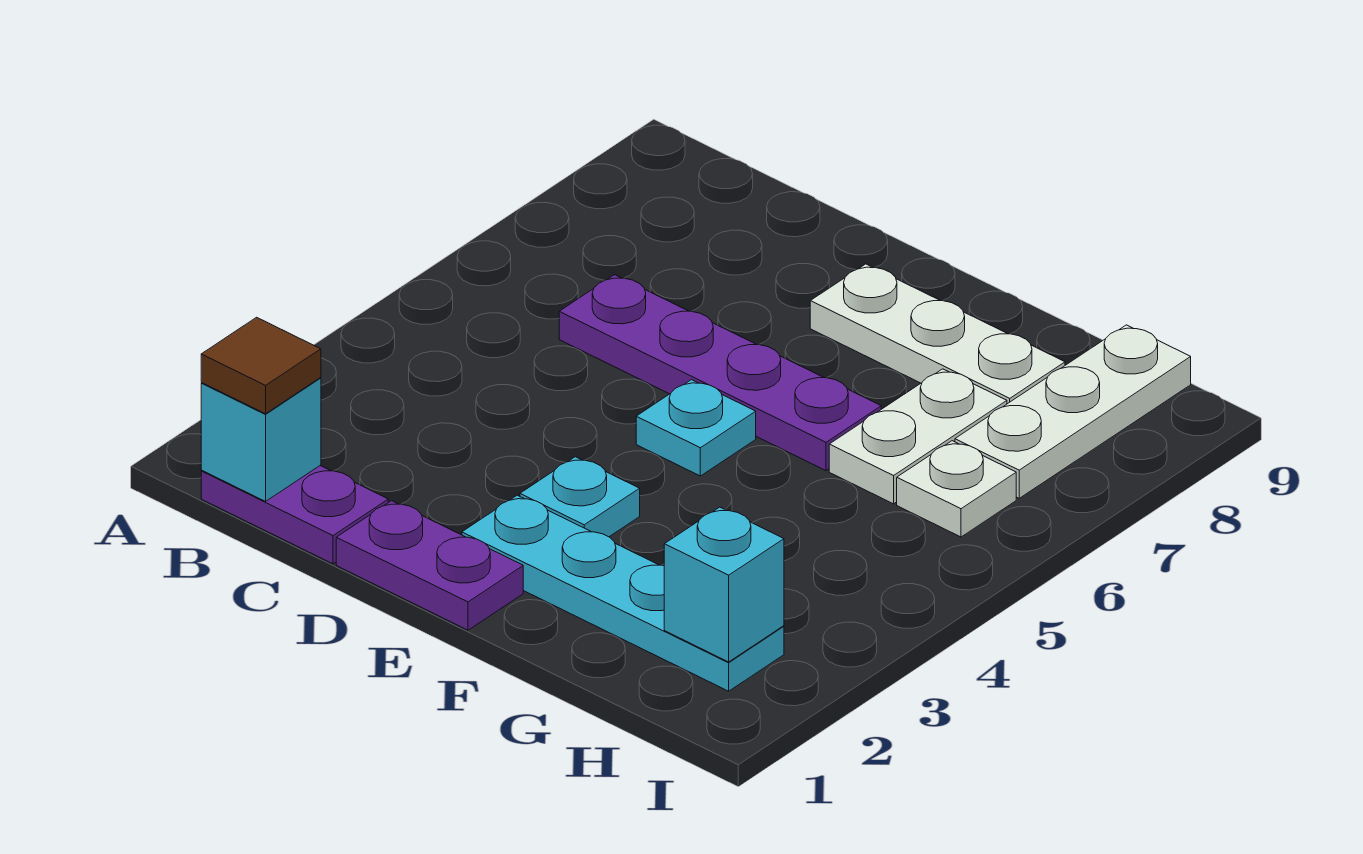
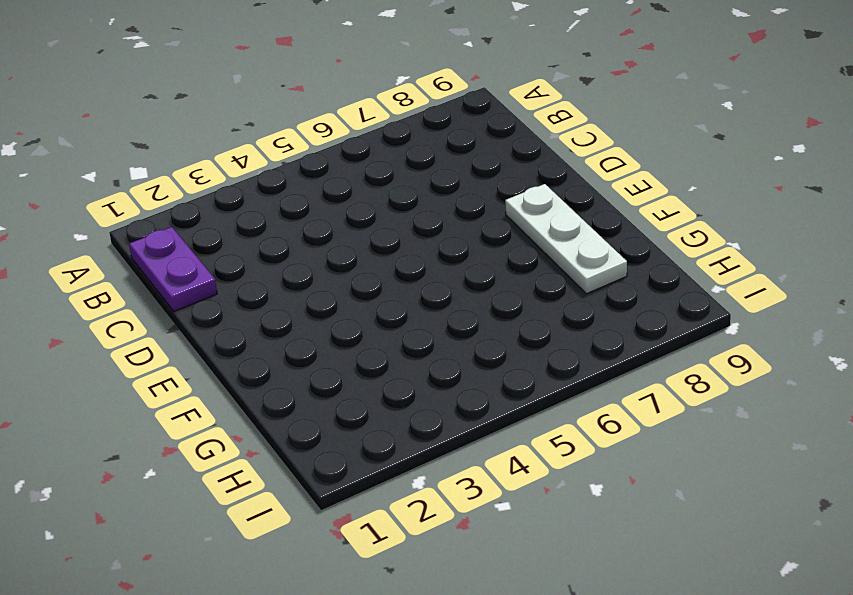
none -> purple 1x4 plate [559,275,881,471]
none -> purple 1x2 plate [336,501,523,630]
none -> cyan 1x4 plate [462,495,784,691]

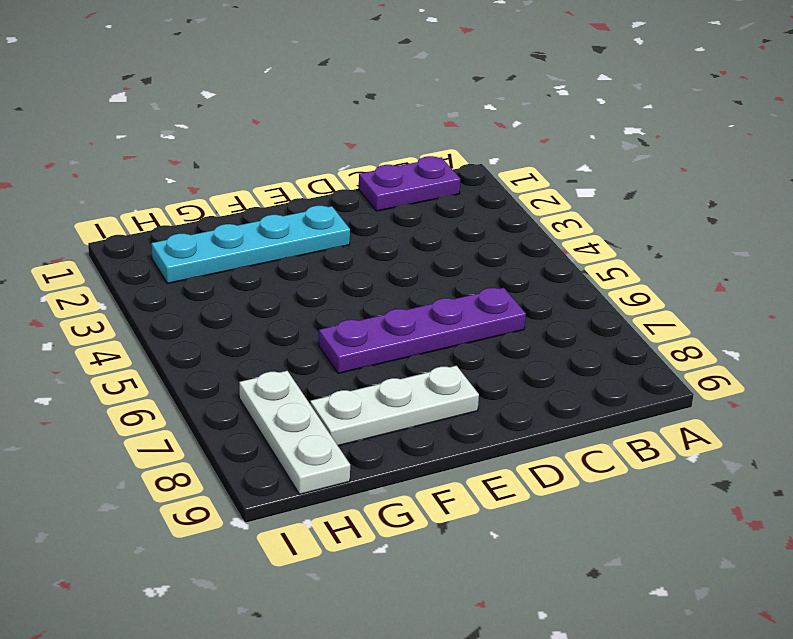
none -> purple 1x2 plate [336,501,523,630]
none -> cyan 1x1 plate [520,457,640,537]
none -> cyan 1x1 plate [636,380,756,476]

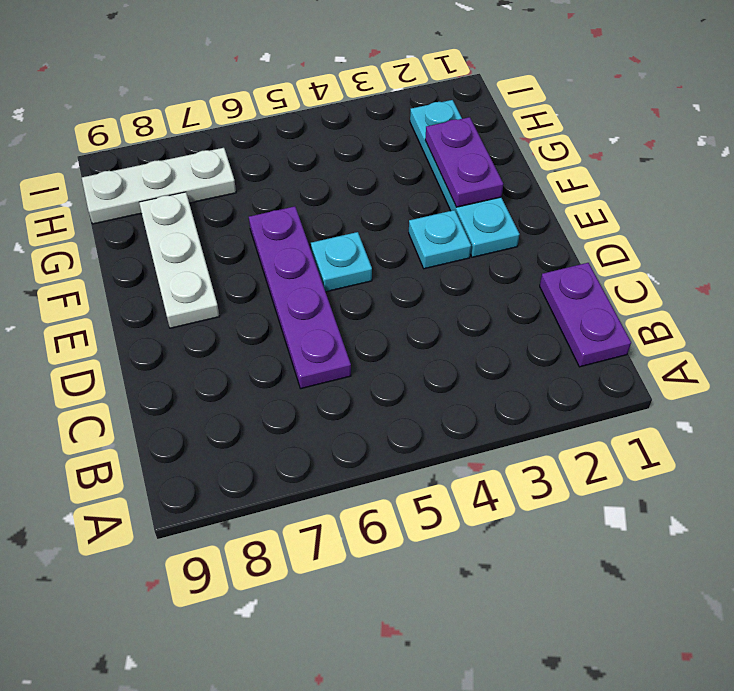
purple 1x2 plate [425,117,503,207] -> purple 1x2 plate moved to [336,501,523,630]
none -> white 1x2 plate [829,369,1007,504]
none -> white 1x1 plate [897,441,1016,537]
none -> cyan 1x1 brick [201,378,321,501]

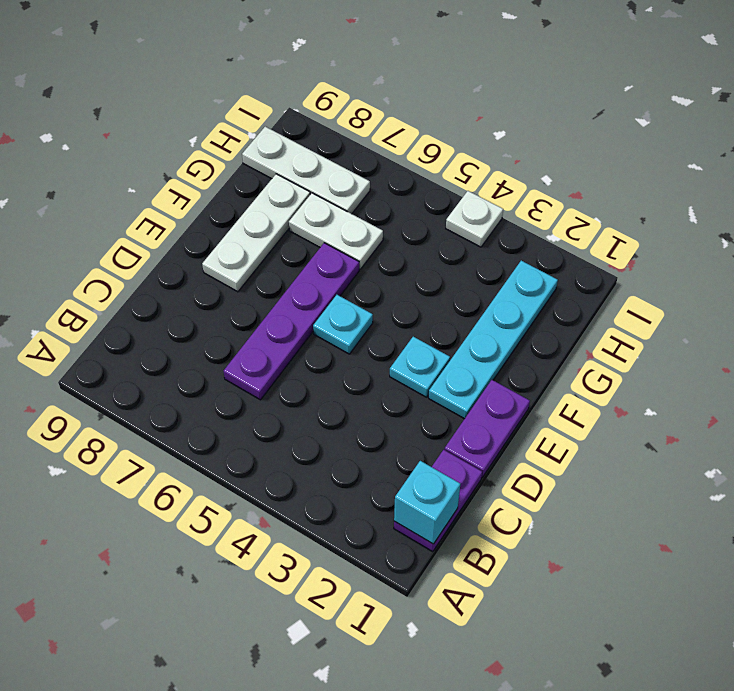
white 1x1 plate [446,191,503,247] -> white 1x1 plate moved to [897,441,1016,537]
none -> cyan 1x1 brick [664,507,784,662]
none -> brown 1x1 tile [201,317,321,414]

